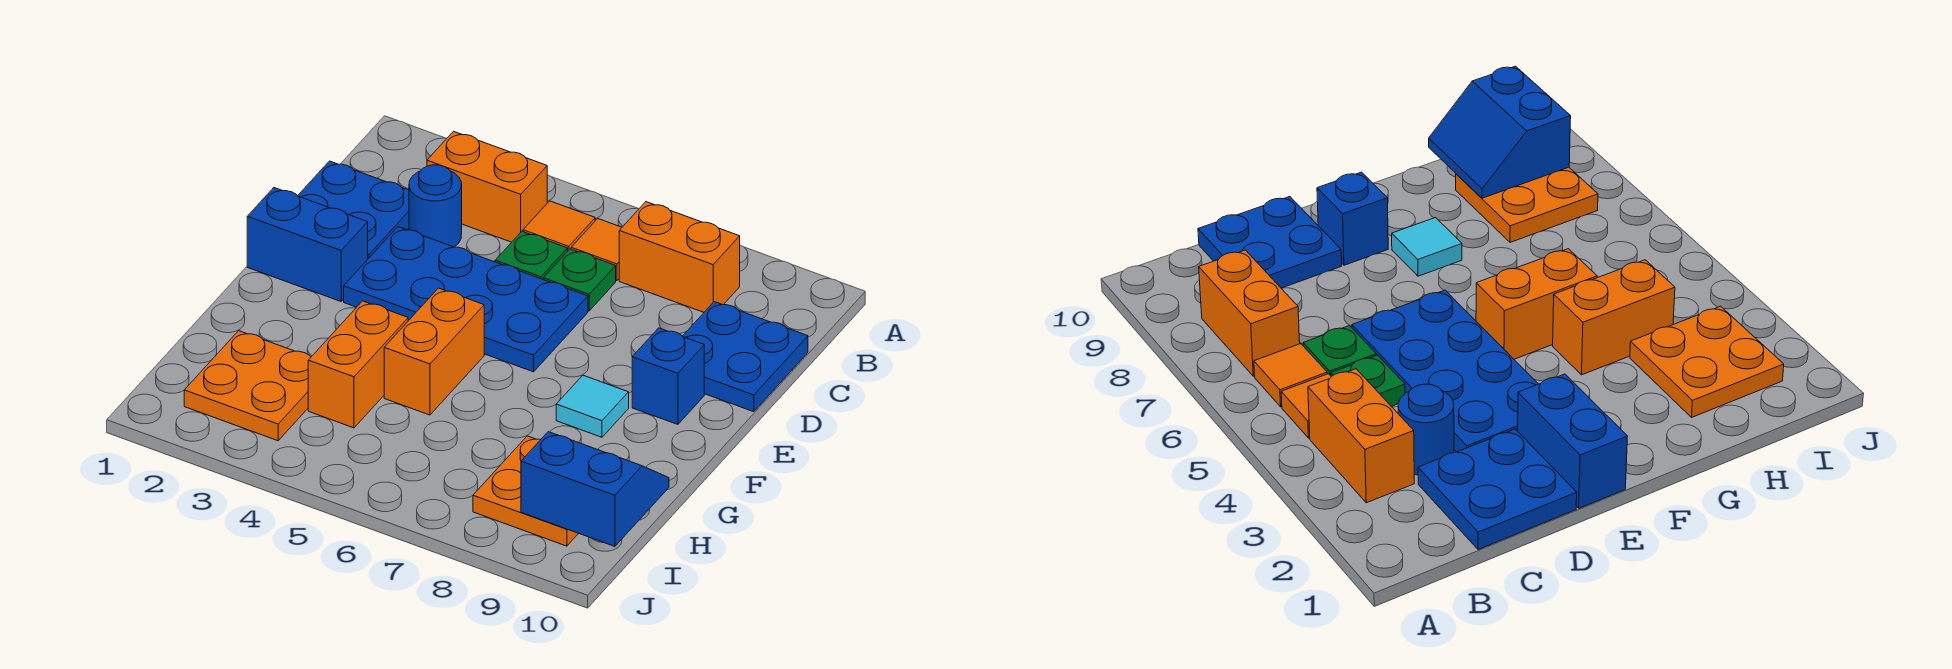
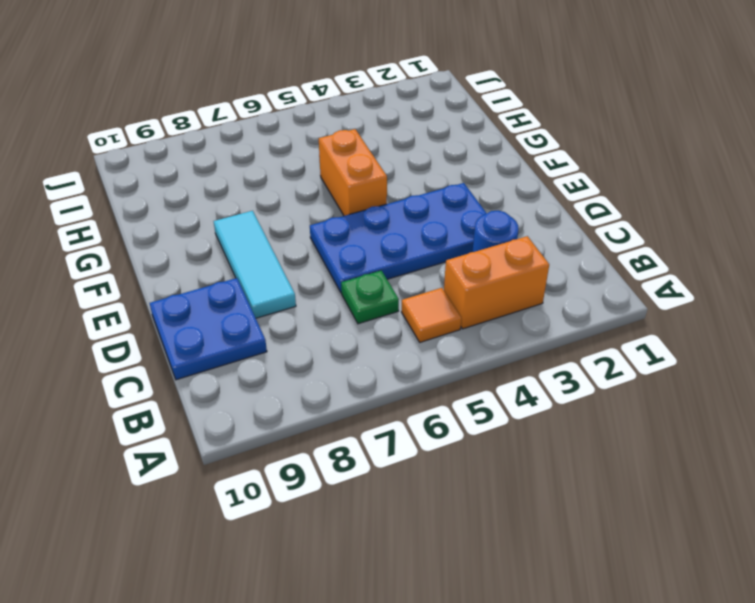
cyan 1x3 tile [214,211,296,318] -> cyan 1x1 tile [556,375,629,437]
none -> orange 1x1 tile [571,219,622,281]
none -> orange 1x2 brick [619,202,740,312]
none -> blue 2x2 plate [298,161,409,259]

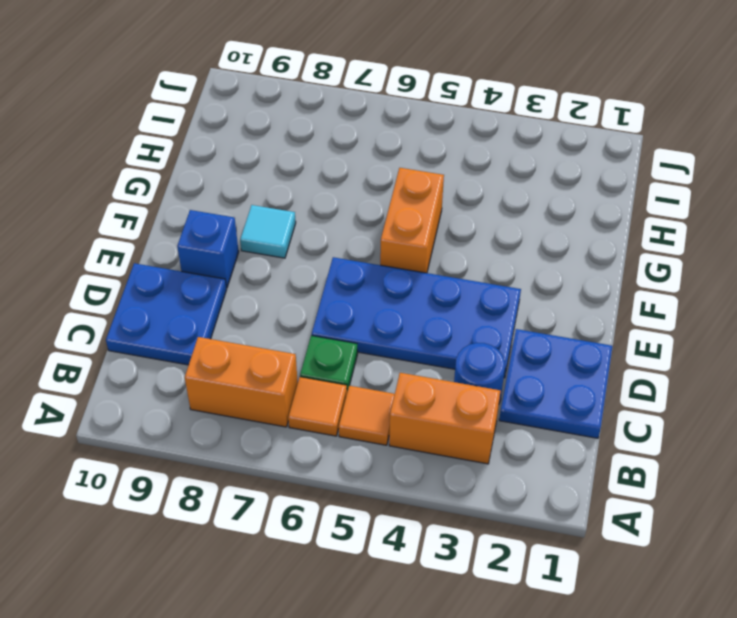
none -> green 1x1 plate [495,232,568,279]
none -> blue 1x2 brick [247,188,368,301]
none -> orange 1x2 brick [308,301,408,428]

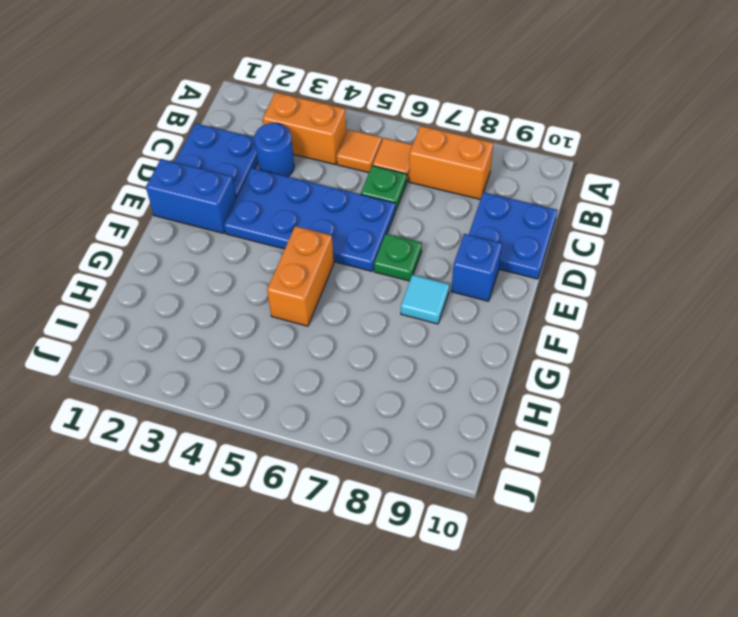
green 1x1 plate [374,234,422,281] -> green 1x1 plate moved to [495,232,568,279]
none -> orange 1x2 brick [308,301,408,428]
none -> orange 2x2 plate [184,331,311,441]
none -> orange 2x2 plate [473,436,579,546]

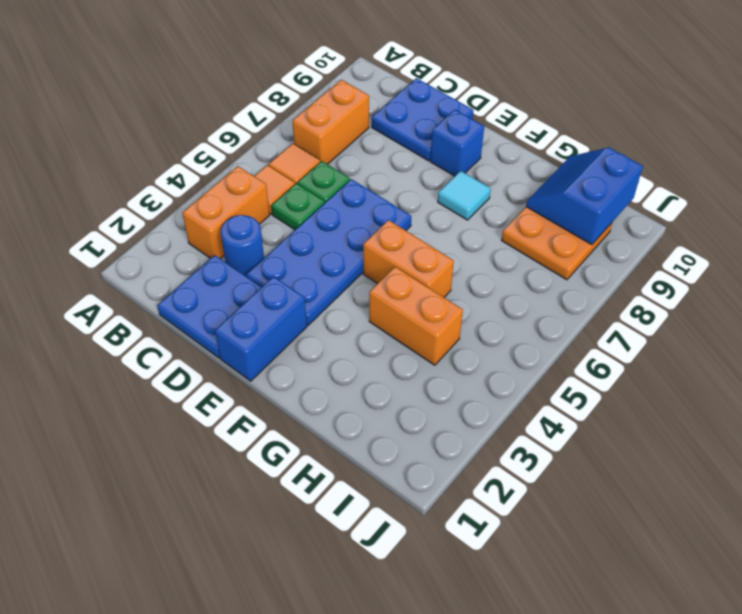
none -> orange 2x2 plate [184,331,311,441]

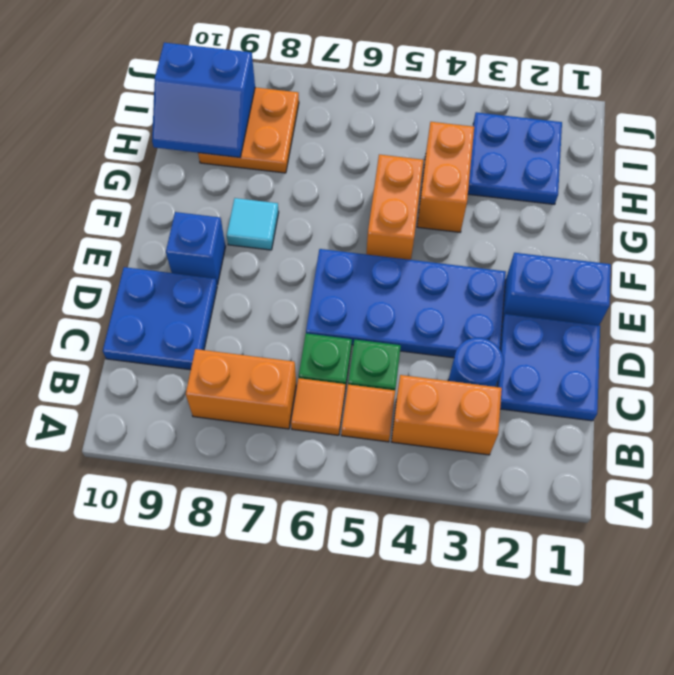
blue 2x2 plate [468,112,562,204] -> orange 2x2 plate [184,331,311,441]

